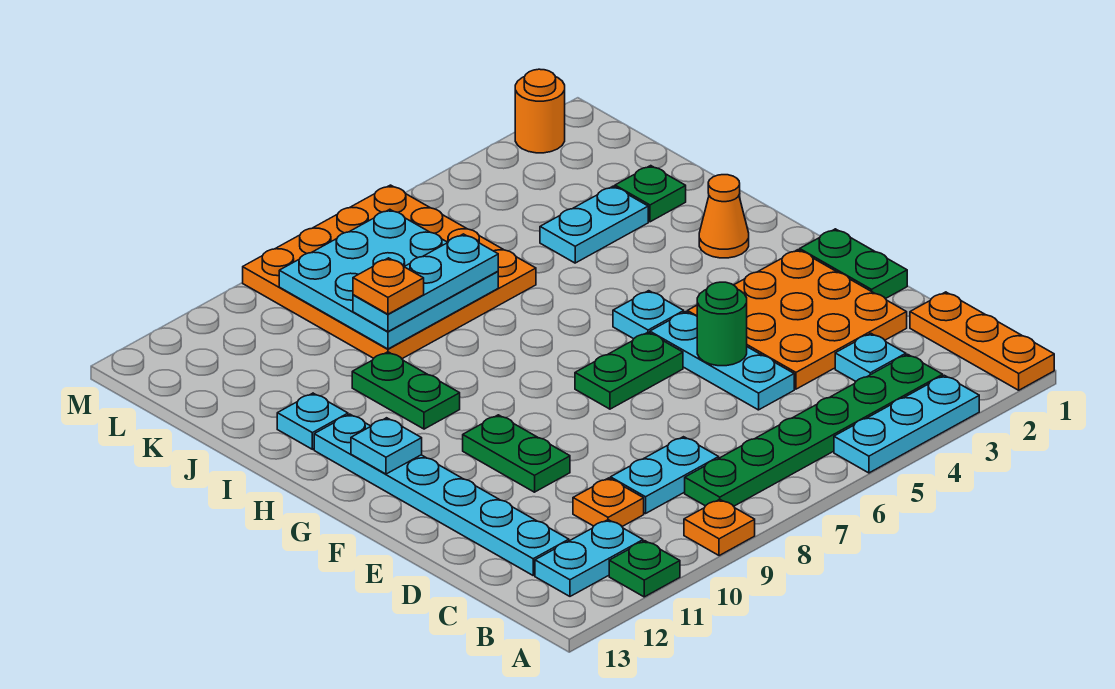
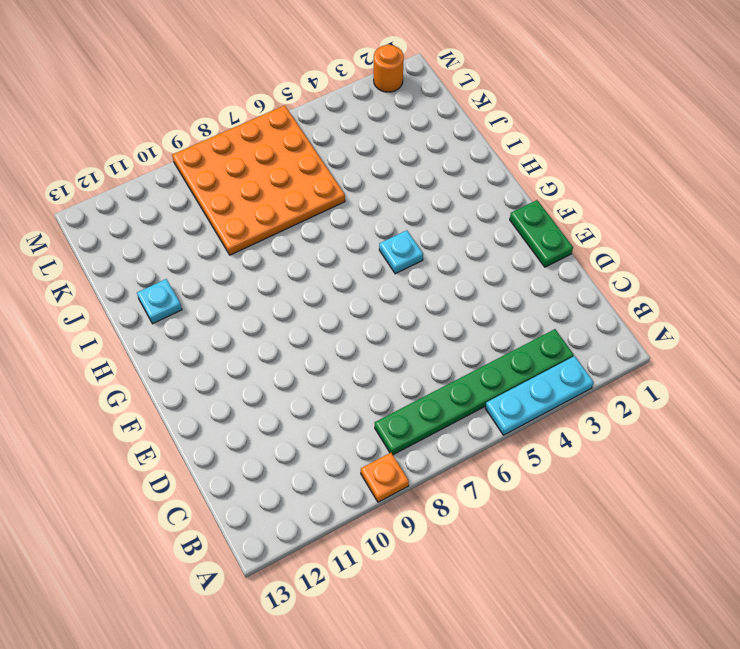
none -> orange 1x3 plate [910,292,1054,390]
none -> green 1x1 plate [609,541,680,597]
none -> cyan 1x2 plate [535,520,643,596]

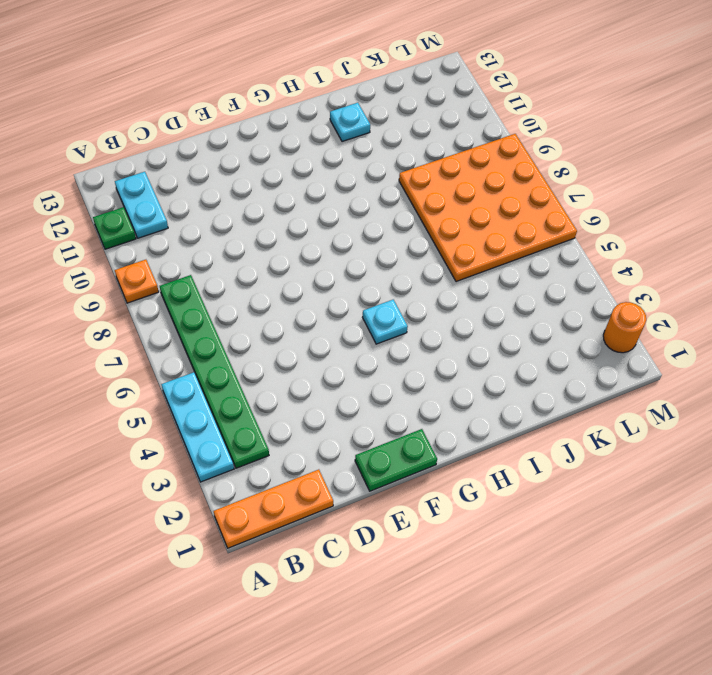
none -> cyan 1x1 plate [835,333,906,381]
none -> cyan 1x2 plate [611,437,719,514]
none -> orange 1x1 plate [573,478,644,526]

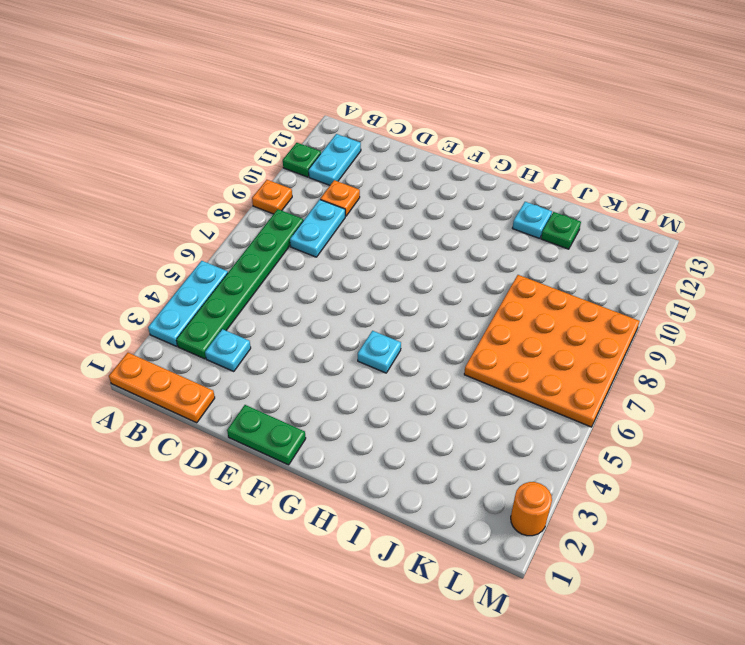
green 1x1 plate [541,212,581,249] -> green 1x1 plate moved to [615,166,686,222]
none -> cyan 1x6 plate [314,414,569,575]
none -> orange 3x3 plate [687,250,907,389]
none -> cyan 1x3 plate [650,312,794,410]

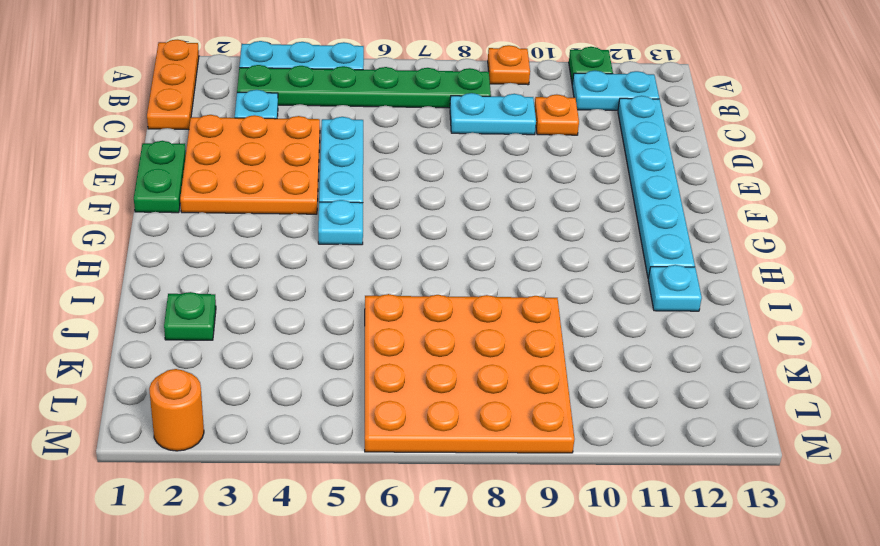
none -> green 1x2 plate [463,415,570,492]
none -> green 1x2 plate [575,332,683,409]
none -> orange 1x1 cone [699,175,749,258]

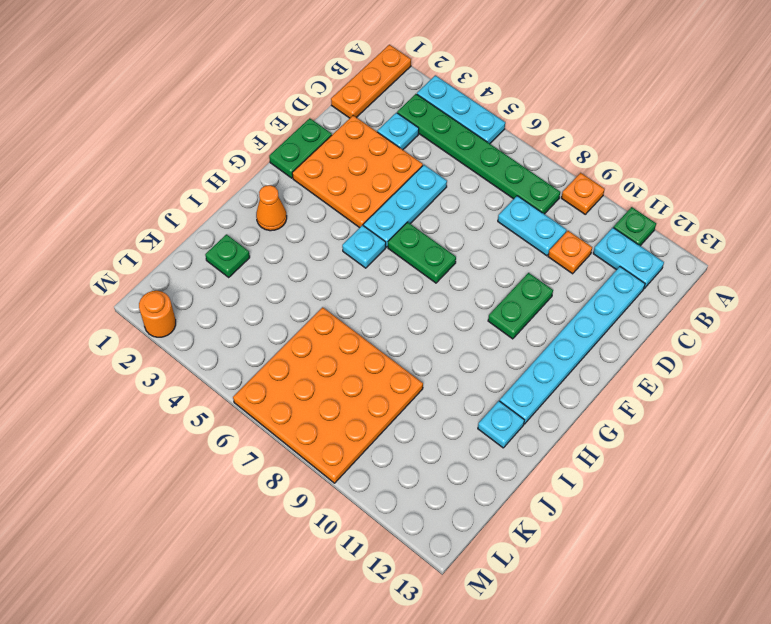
none -> green 1x2 plate [352,352,460,429]
none -> cyan 1x2 plate [540,186,648,263]
none -> green 1x1 round brick [697,282,747,366]

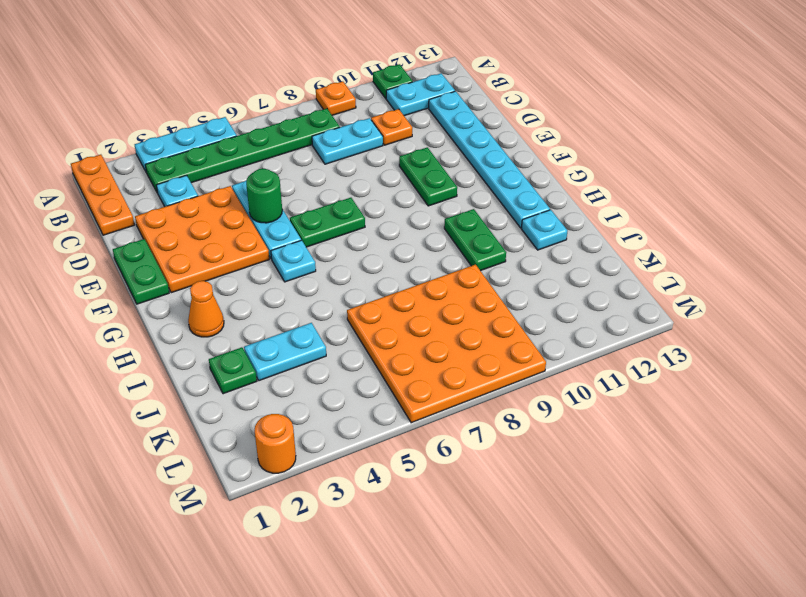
none -> cyan 1x1 plate [351,418,422,474]
none -> cyan 3x3 plate [279,209,498,349]
none -> cyan 1x3 plate [353,234,498,332]

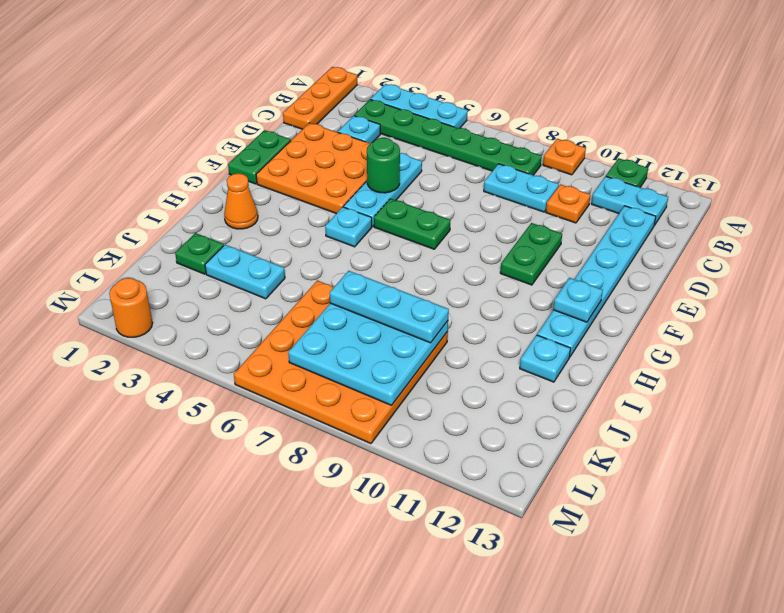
none -> green 1x2 plate [352,352,460,429]
none -> orange 1x1 plate [353,258,424,314]

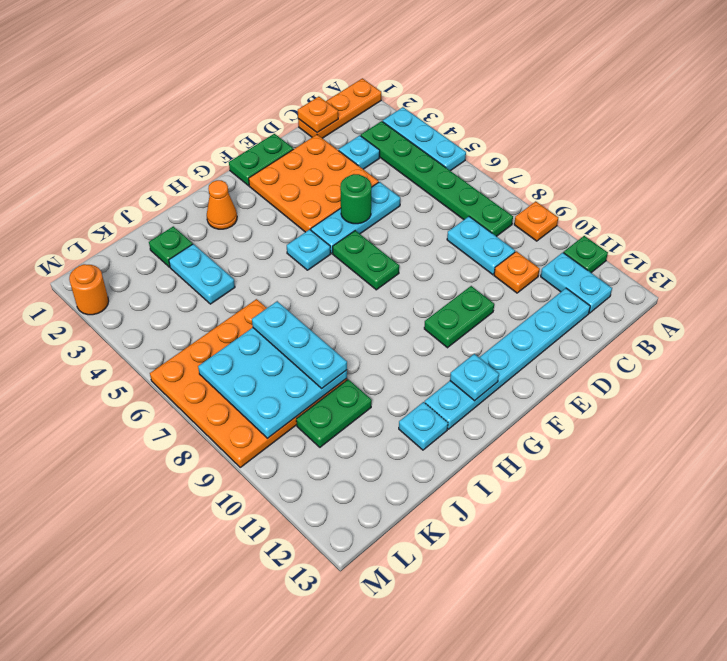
orange 1x1 plate [298,97,338,133] -> orange 1x1 plate moved to [353,258,424,314]
green 1x2 plate [296,379,372,447] -> green 1x2 plate moved to [352,352,460,429]

